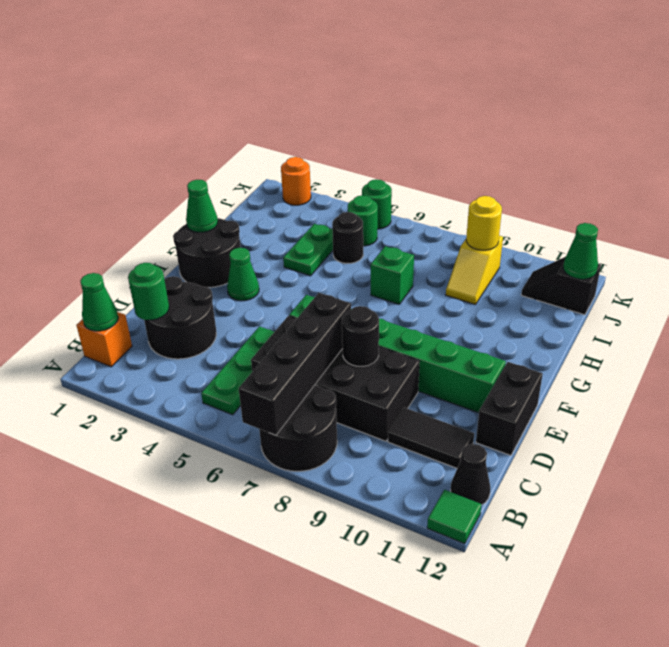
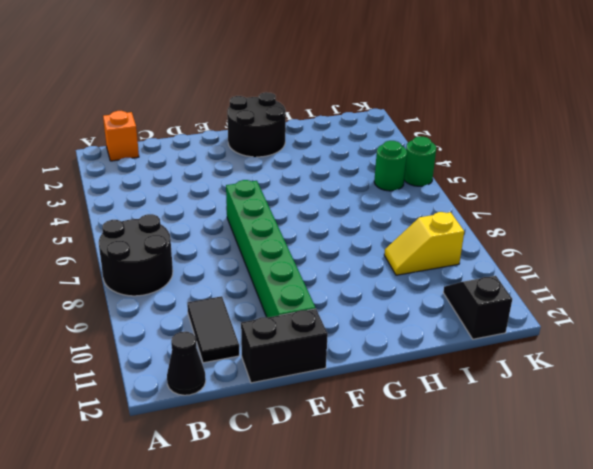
none -> green 1x1 tile [427,490,481,544]
none -> green 1x3 plate [201,326,274,415]
none -> black 2x2 round brick [144,276,216,359]

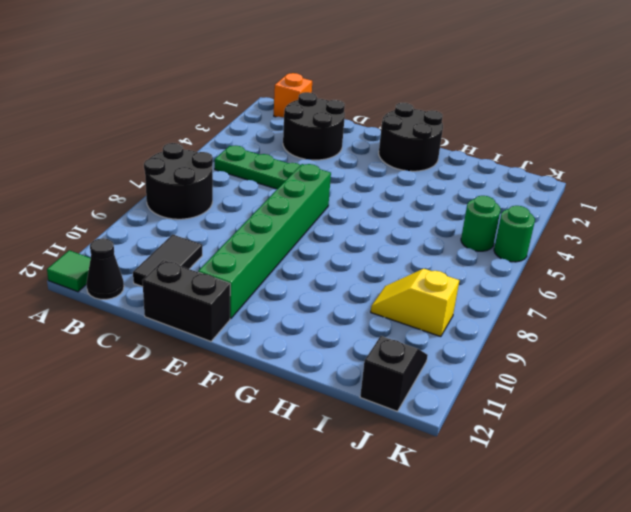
none -> black 2x4 brick [251,316,420,441]
none -> green 1x1 cone [227,248,259,301]
none -> green 1x2 plate [283,224,333,276]

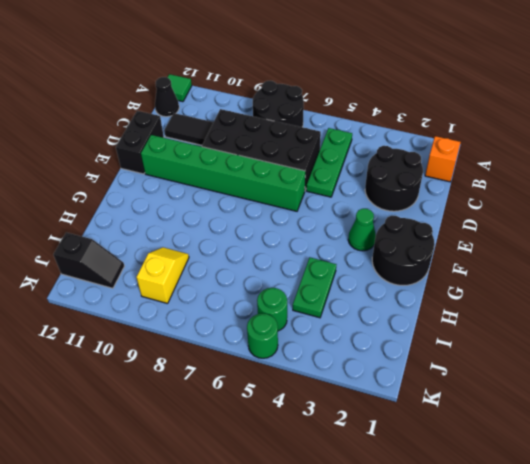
none -> green 1x1 brick [371,246,414,304]
none -> black 1x1 round brick [332,212,363,263]
none -> orange 1x1 round brick [281,157,311,205]

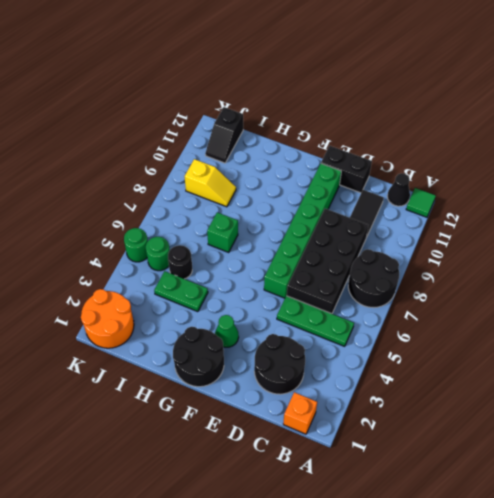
orange 2x2 round brick [81,289,134,348] -> orange 1x1 round brick [281,157,311,205]
none -> black 1x4 brick [239,293,351,435]
none -> green 1x1 cone [80,273,118,331]
none -> green 1x1 round brick [128,263,169,320]

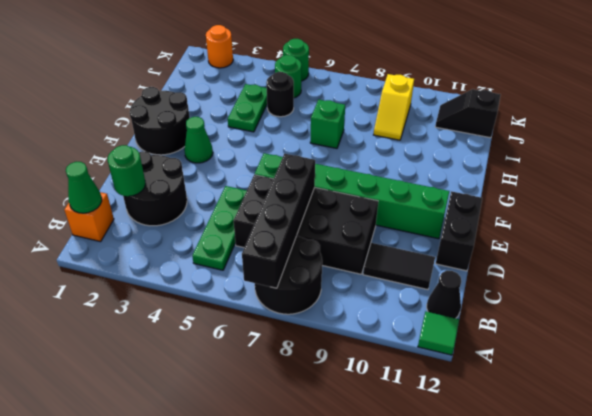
none -> black 1x1 round brick [342,306,379,366]
none -> green 1x1 cone [186,180,218,232]
none -> yellow 1x1 round brick [466,196,502,250]

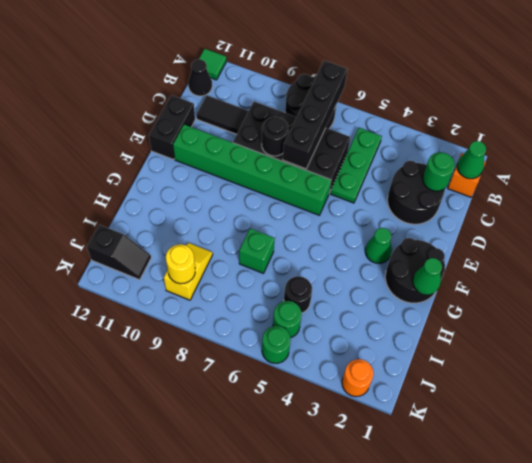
none -> green 1x2 plate [283,224,333,276]
none -> green 1x1 cone [563,223,598,279]

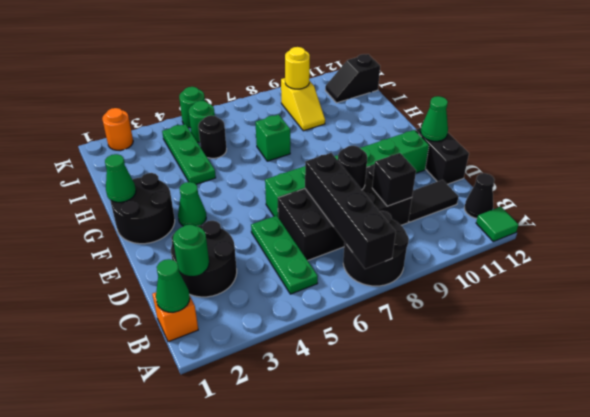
black 1x1 brick [372,153,416,206] -> none
green 1x1 cone [421,96,448,141] -> green 1x1 cone moved to [563,223,598,279]
green 1x3 plate [162,124,216,184] -> green 1x2 plate [283,224,333,276]

